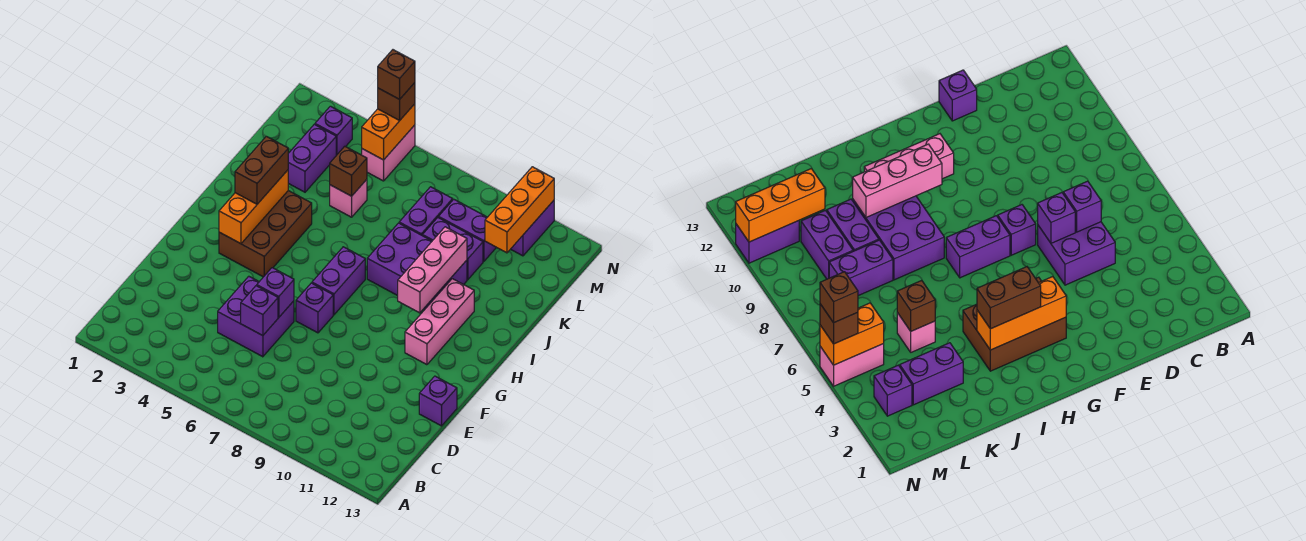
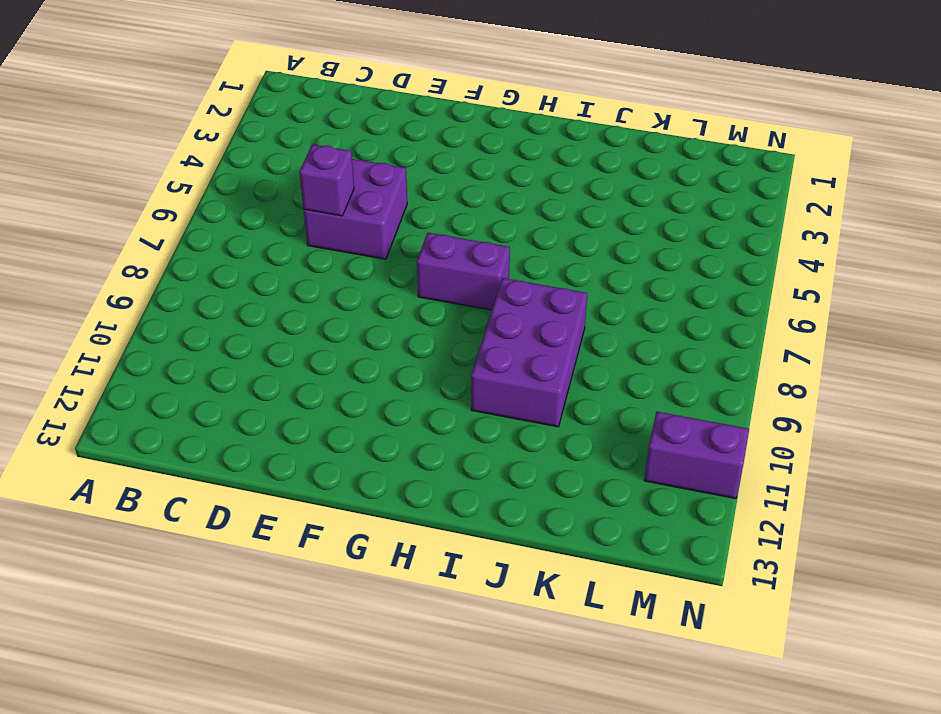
none -> purple 1x1 brick [419,376,457,426]
none -> purple 1x1 brick [296,283,333,333]
none -> brown 2x3 brick [219,191,312,277]

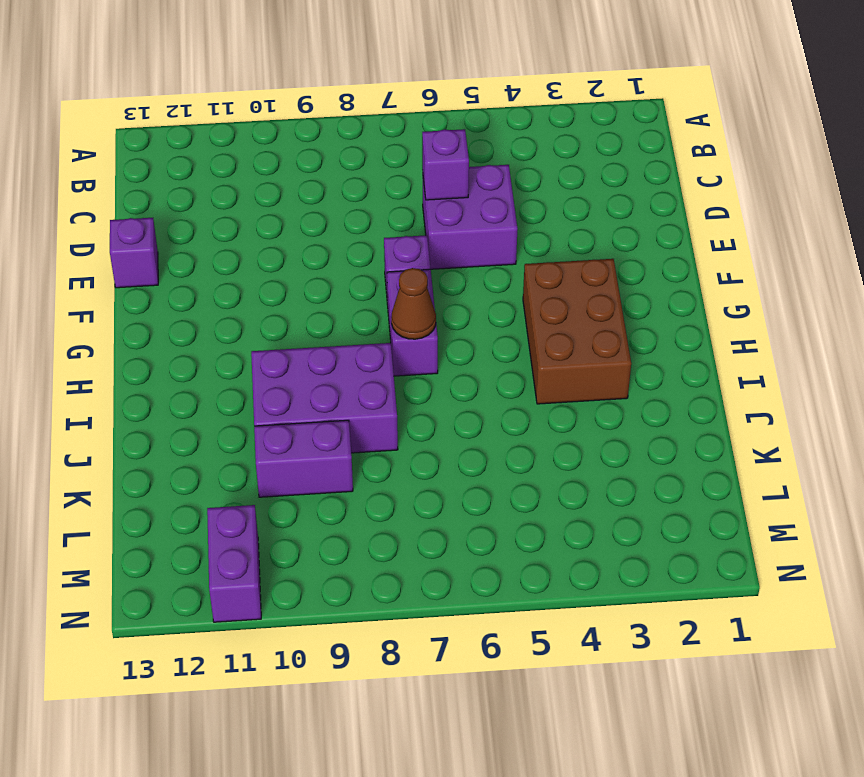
brown 1x1 cone [391,268,436,339] -> none
none -> pink 1x3 brick [405,279,474,365]
none -> purple 1x2 brick [288,124,336,192]
none -> pink 1x1 brick [330,179,367,217]

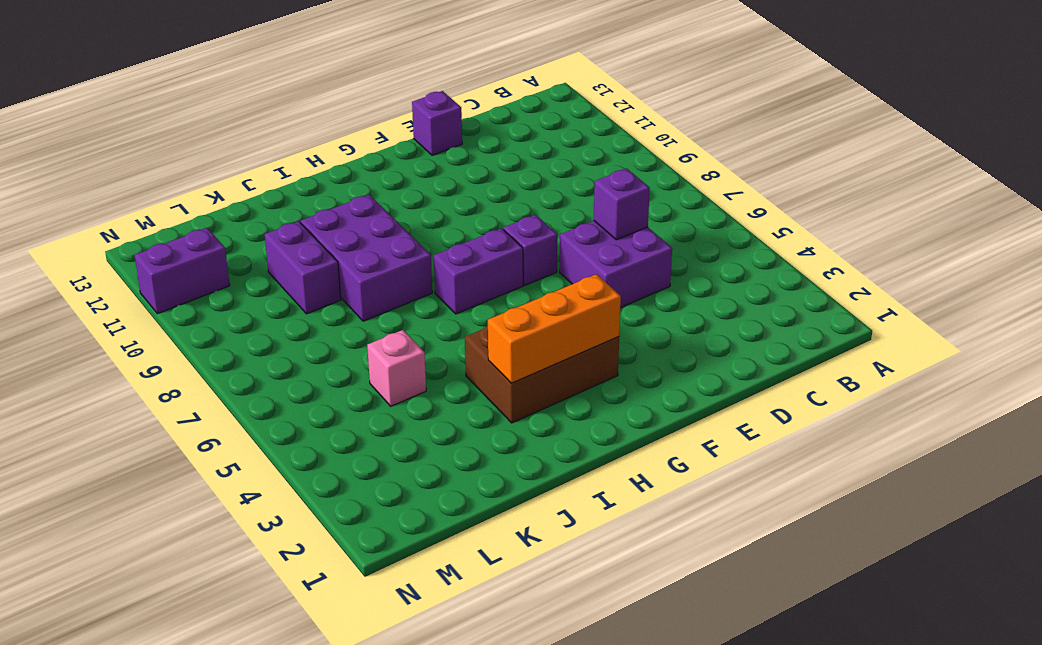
none -> pink 1x3 brick [405,279,474,365]
none -> purple 1x2 brick [288,124,336,192]
none -> purple 1x2 brick [399,187,453,235]

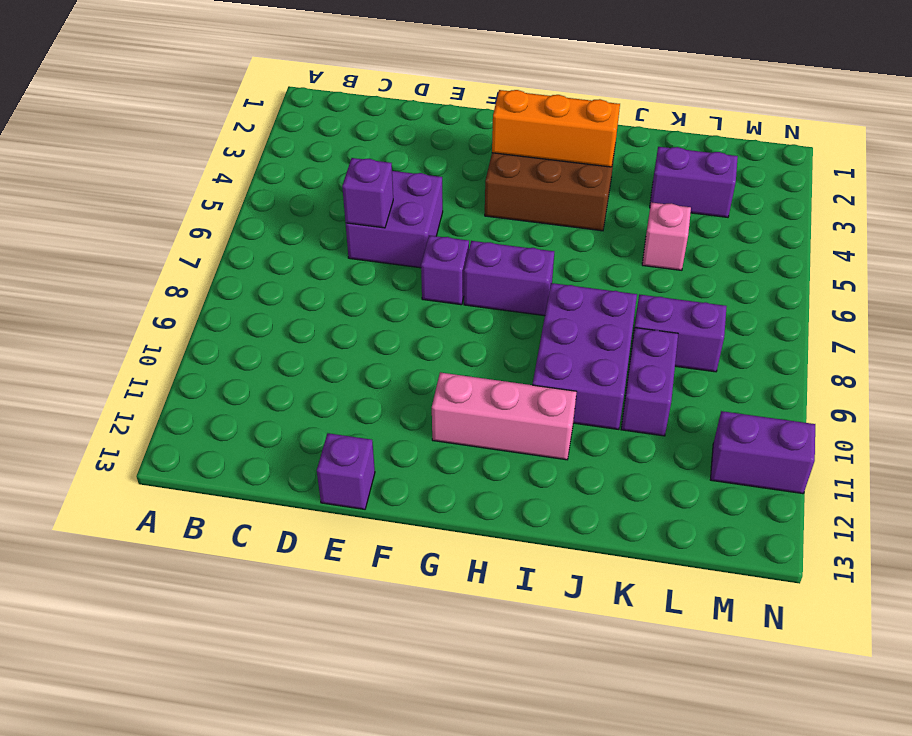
none -> purple 1x2 brick [438,199,496,262]
none -> purple 1x1 brick [315,106,352,155]
none -> pink 1x2 brick [362,125,415,181]

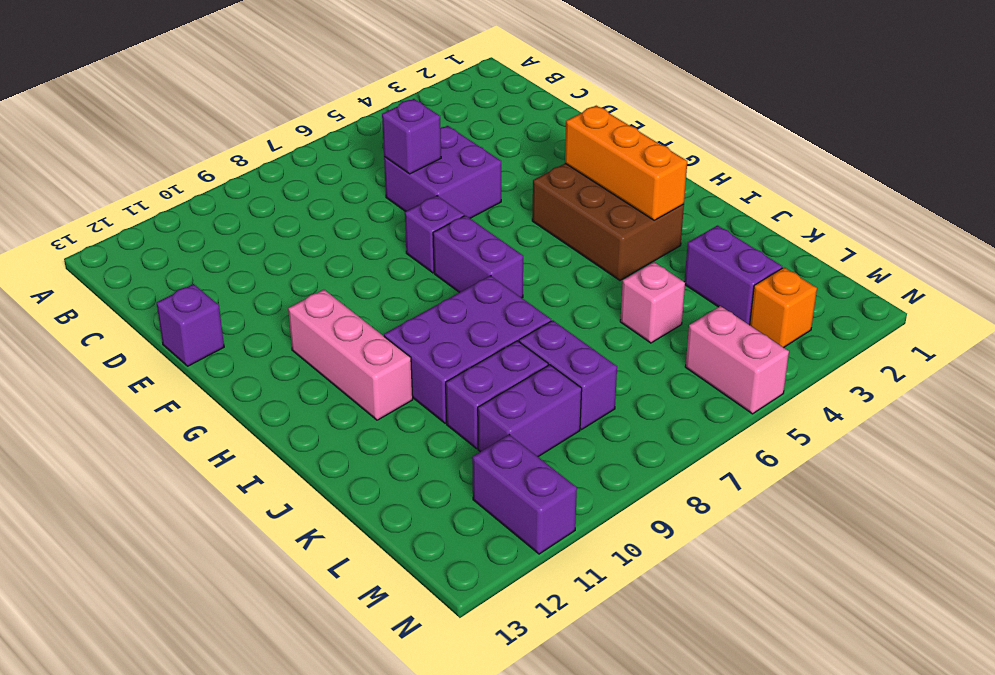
orange 1x1 brick [750,267,817,348] -> purple 1x1 brick [315,106,352,155]
none -> purple 1x1 brick [257,268,294,317]
none -> pink 1x3 brick [398,227,467,313]
none -> brown 1x1 brick [330,146,367,196]

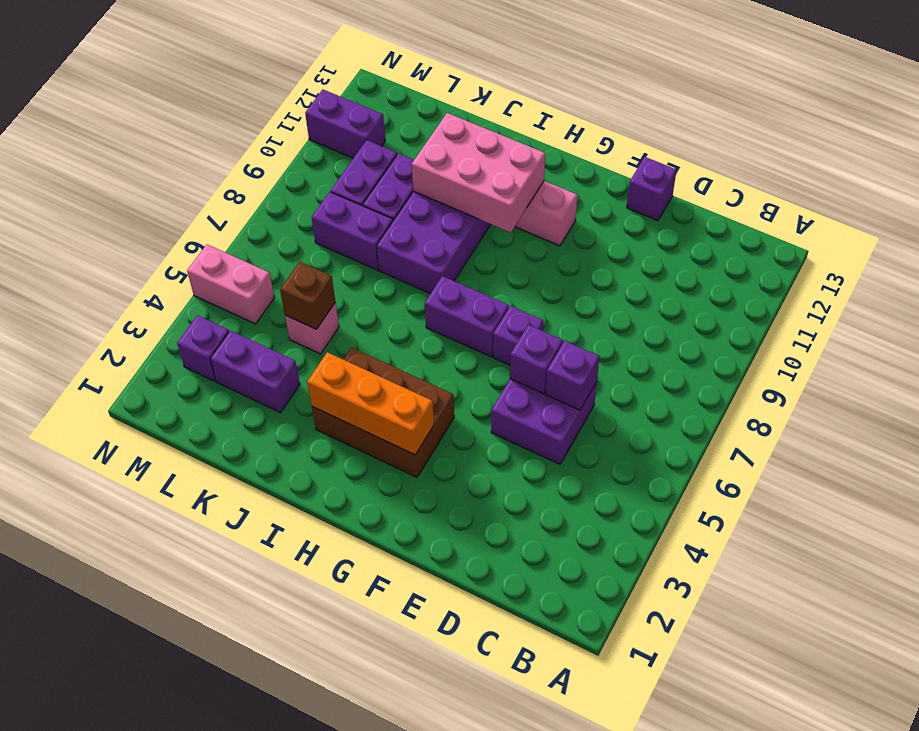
pink 2x3 brick [412,113,545,233] -> pink 1x3 brick [398,227,467,313]
none -> orange 1x3 brick [485,167,554,253]
none -> orange 1x2 brick [362,104,415,160]
none -> brown 1x2 brick [235,136,288,204]

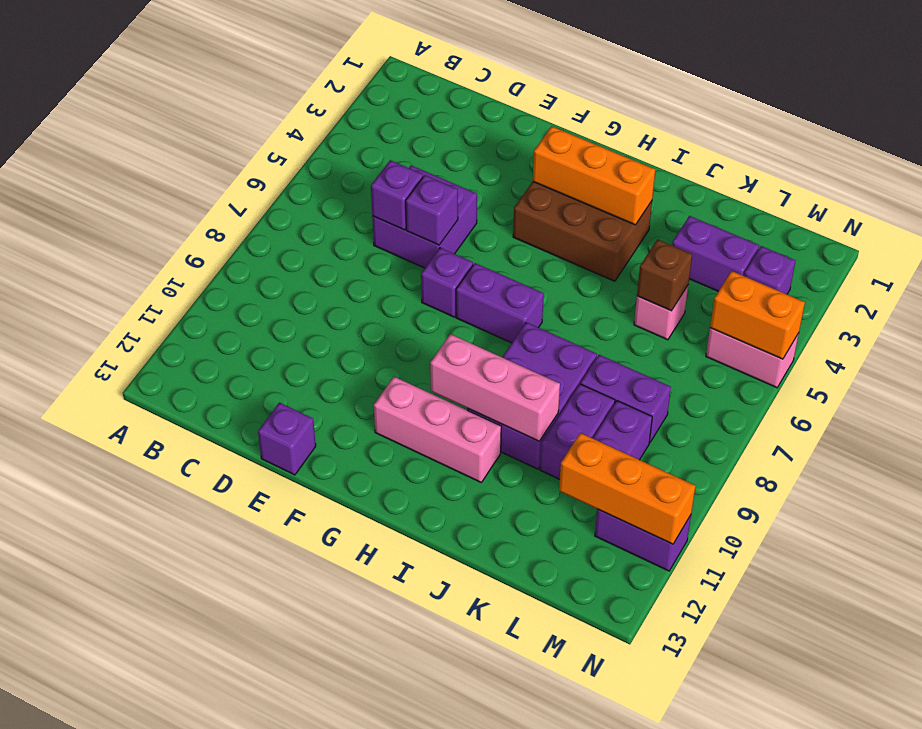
none -> brown 1x2 brick [235,136,288,204]
none -> brown 1x1 brick [378,83,415,120]
none -> brown 1x1 brick [378,50,415,99]

